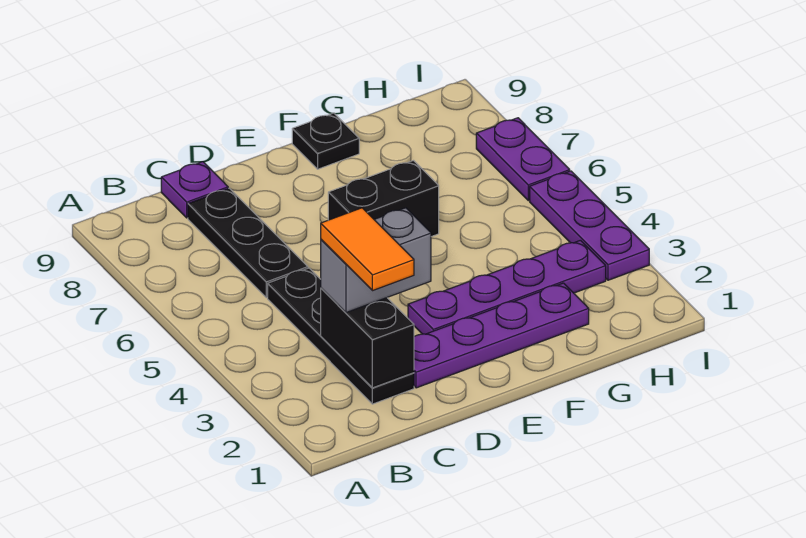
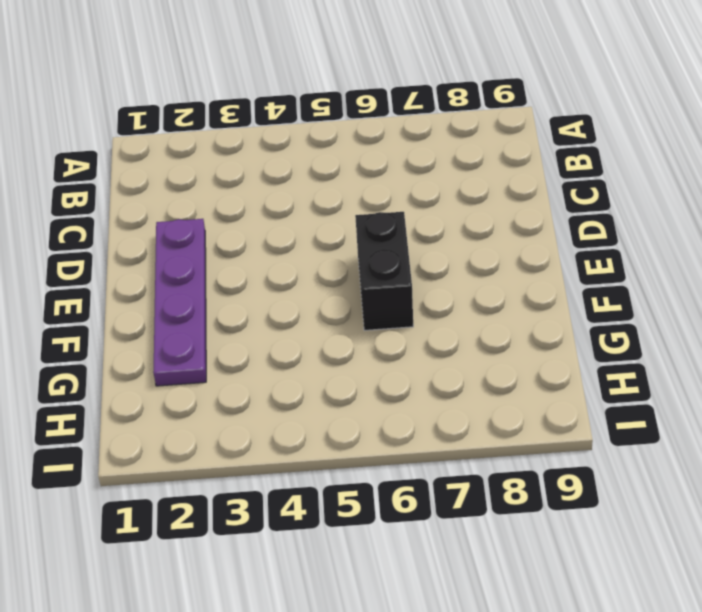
none -> black 1x4 plate [268,268,414,404]
none -> black 1x3 plate [188,188,308,298]
none -> purple 1x1 plate [161,162,228,218]

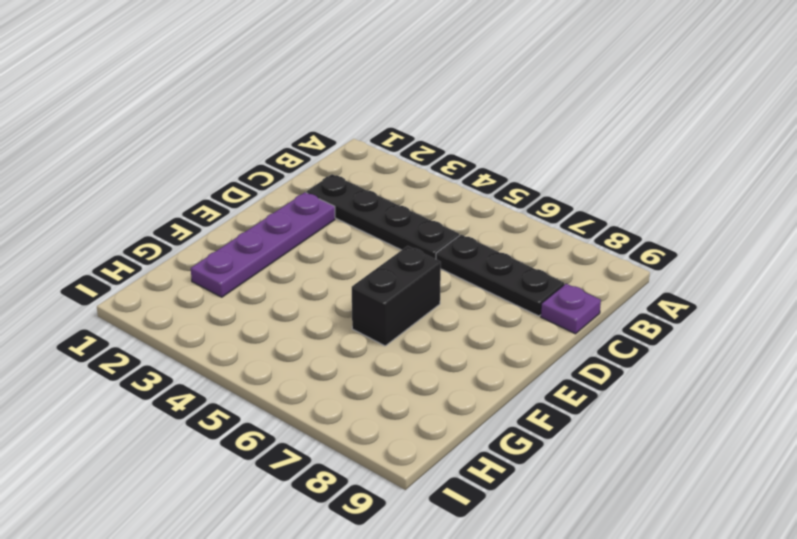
none -> purple 1x4 plate [408,240,606,334]
none -> black 1x1 plate [292,113,359,169]
none -> purple 1x3 plate [530,171,649,280]

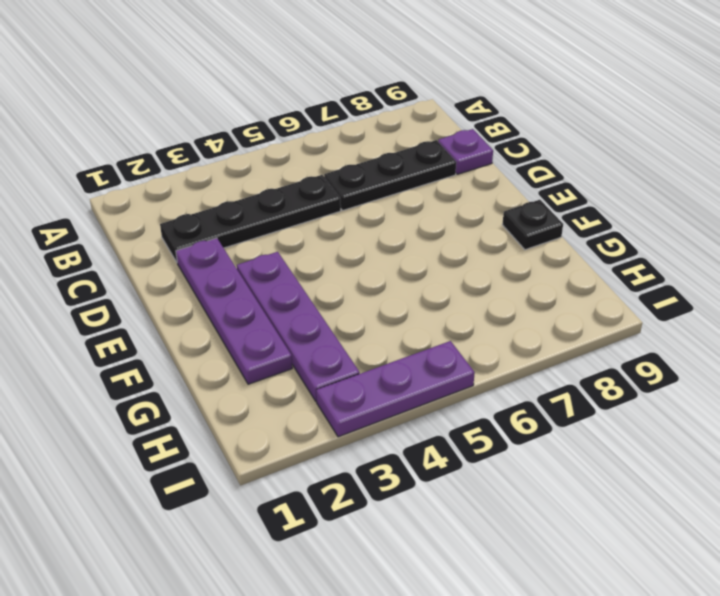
none -> black 1x2 brick [328,161,439,237]
none -> purple 1x2 plate [476,118,570,201]
none -> black 1x2 brick [321,288,414,388]

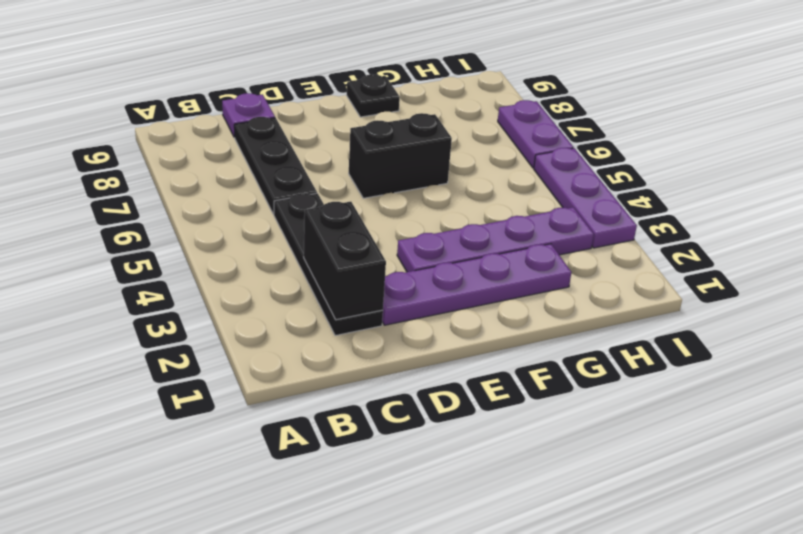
none -> grey 1x2 brick [321,208,431,313]
none -> orange 1x2 tile [321,208,414,291]

